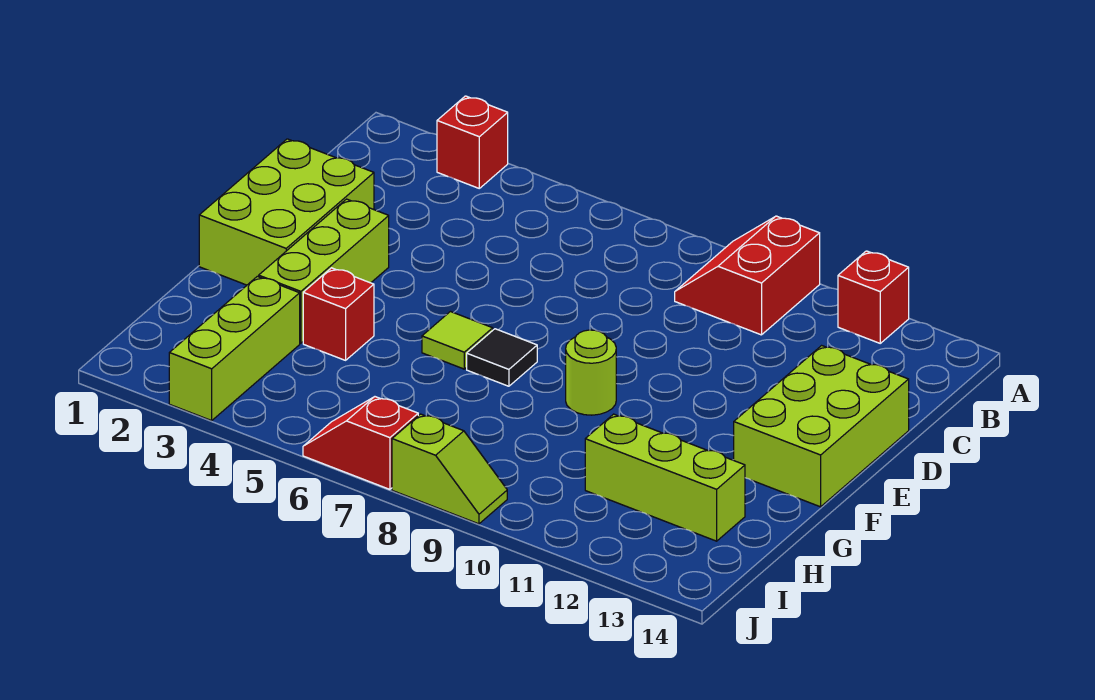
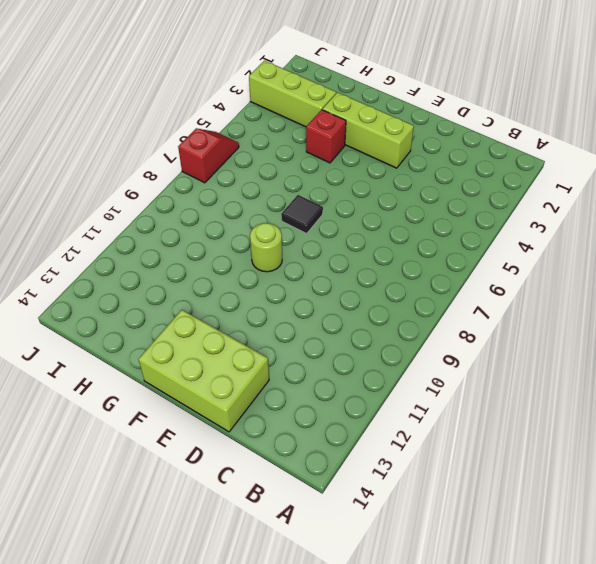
none -> red 1x1 brick [437,96,508,188]
none -> red 2x2 slope [675,216,820,335]
none -> red 1x1 brick [838,251,909,343]

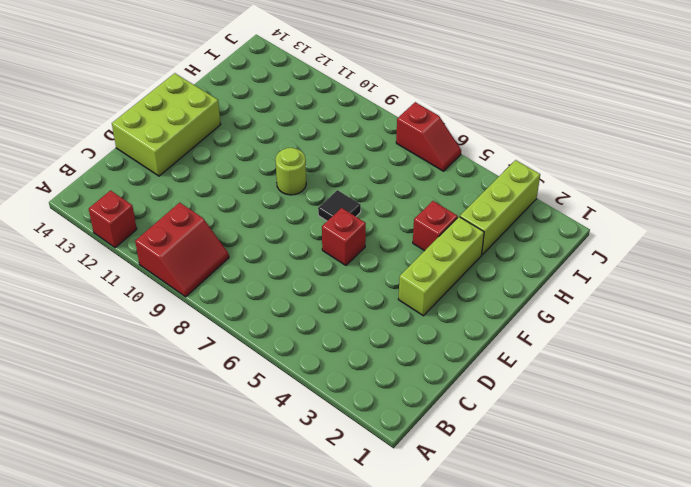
red 1x1 brick [322,208,366,265] -> red 1x1 brick moved to [437,96,508,188]
none -> lime 2x3 brick [199,139,374,285]
none -> lime 1x1 tile [422,312,493,369]
none -> lime 1x3 brick [585,414,745,541]

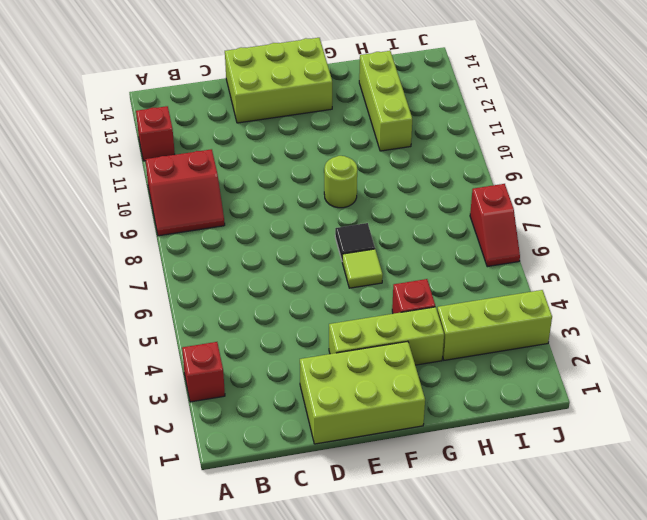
none -> lime 1x2 slope [392,414,507,524]

